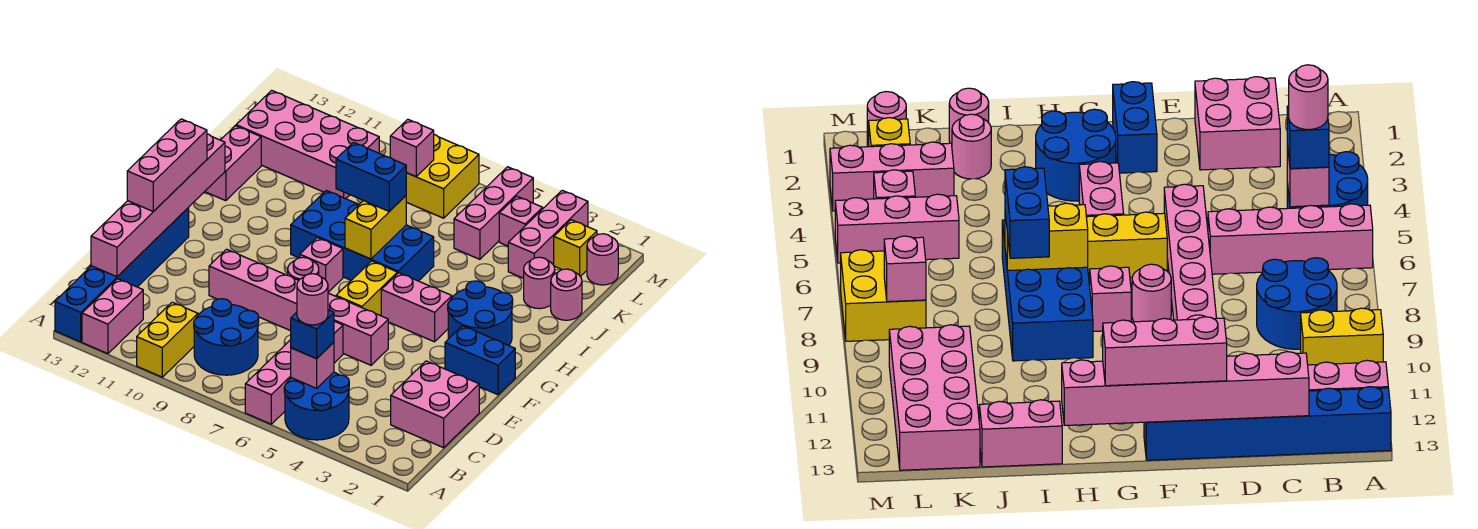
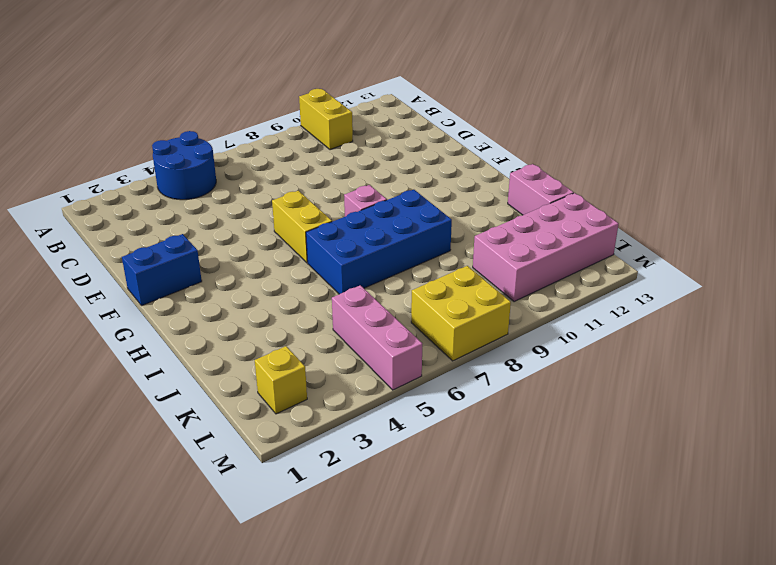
none -> pink 1x4 brick [245,321,343,424]
none -> pink 1x2 brick [82,279,143,354]
none -> blue 1x6 brick [55,208,189,342]
none -> blue 2x2 round brick [194,299,259,375]

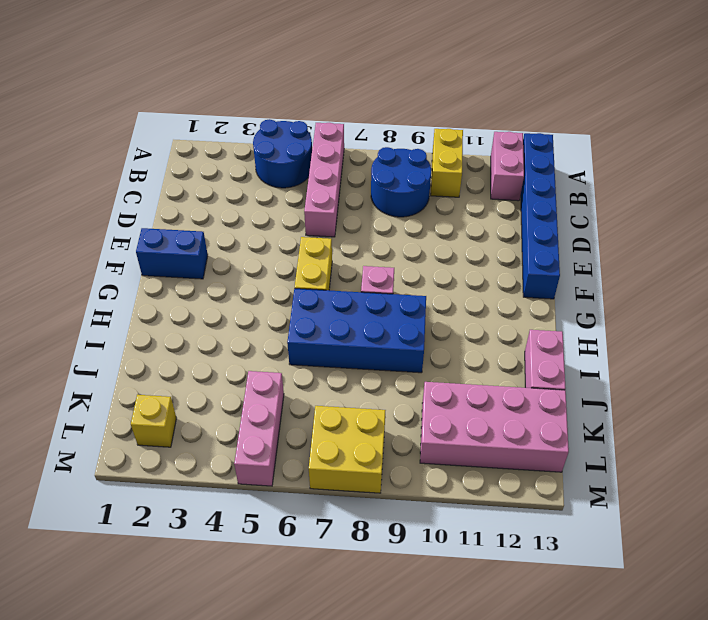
none -> pink 2x2 brick [391,361,479,448]
none -> pink 1x6 brick [209,249,388,365]
none -> pink 1x1 round brick [288,257,319,280]
none -> blue 2x2 round brick [448,281,513,346]

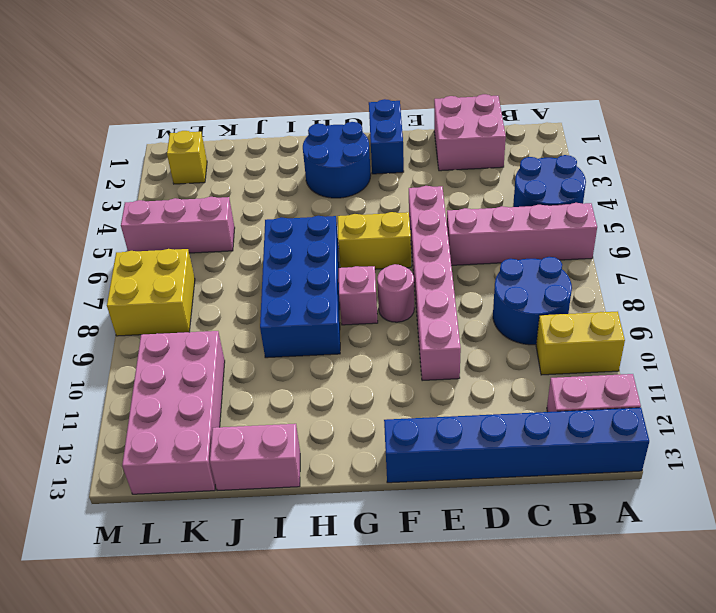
none -> pink 1x2 brick [381,273,452,342]
none -> pink 1x1 round brick [551,269,582,320]
none -> pink 1x1 round brick [524,257,555,309]
none -> pink 1x3 brick [508,190,588,278]

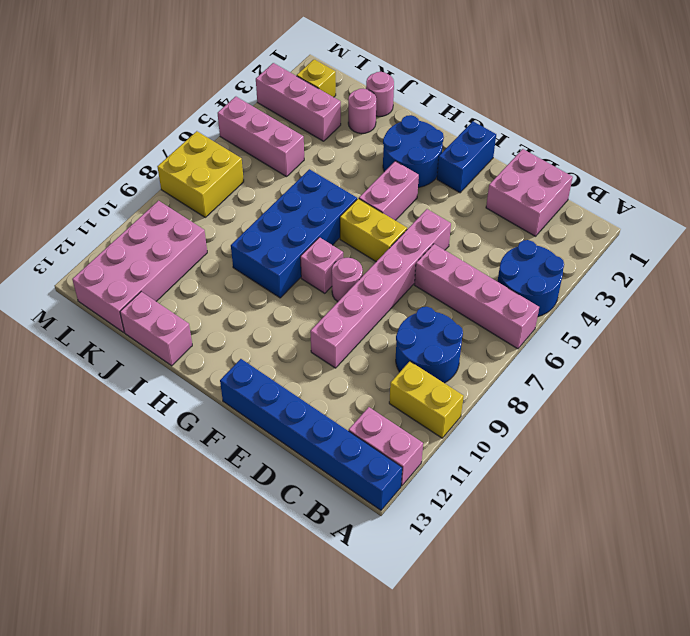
none -> pink 1x1 round brick [587,234,618,285]
none -> pink 1x1 brick [499,196,543,246]
none -> pink 1x1 brick [291,342,334,388]
none -> pink 1x6 brick [91,134,225,277]

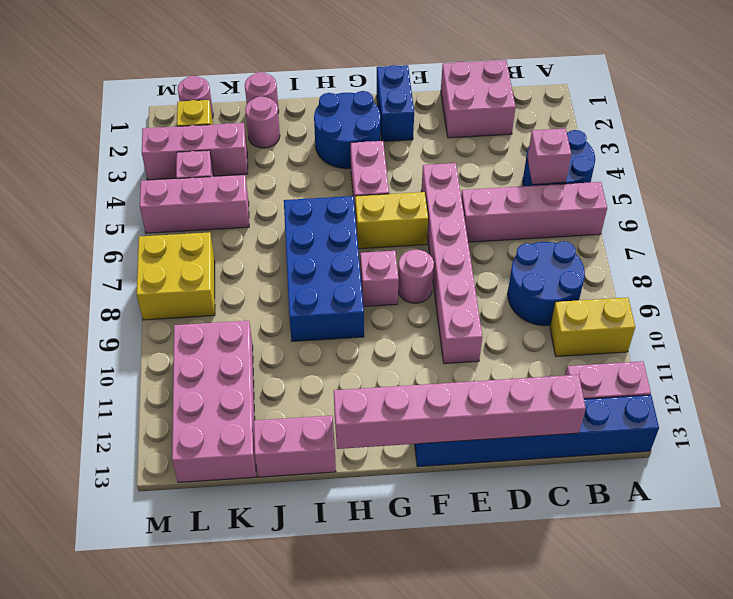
none -> yellow 1x2 brick [345,196,406,259]
none -> pink 1x1 brick [390,119,434,177]
none -> blue 1x1 brick [291,310,334,359]
none -> pink 1x3 brick [127,119,207,212]

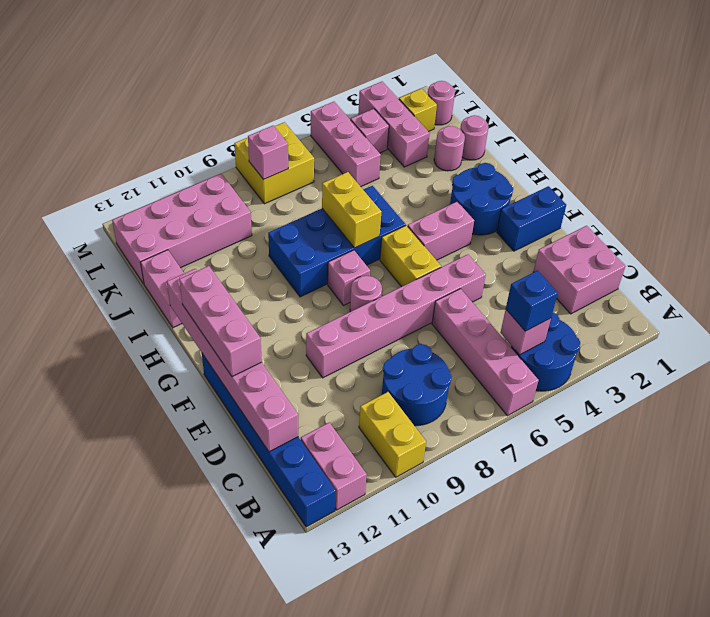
none -> blue 1x2 brick [336,142,406,211]
none -> pink 1x1 round brick [297,274,328,325]

